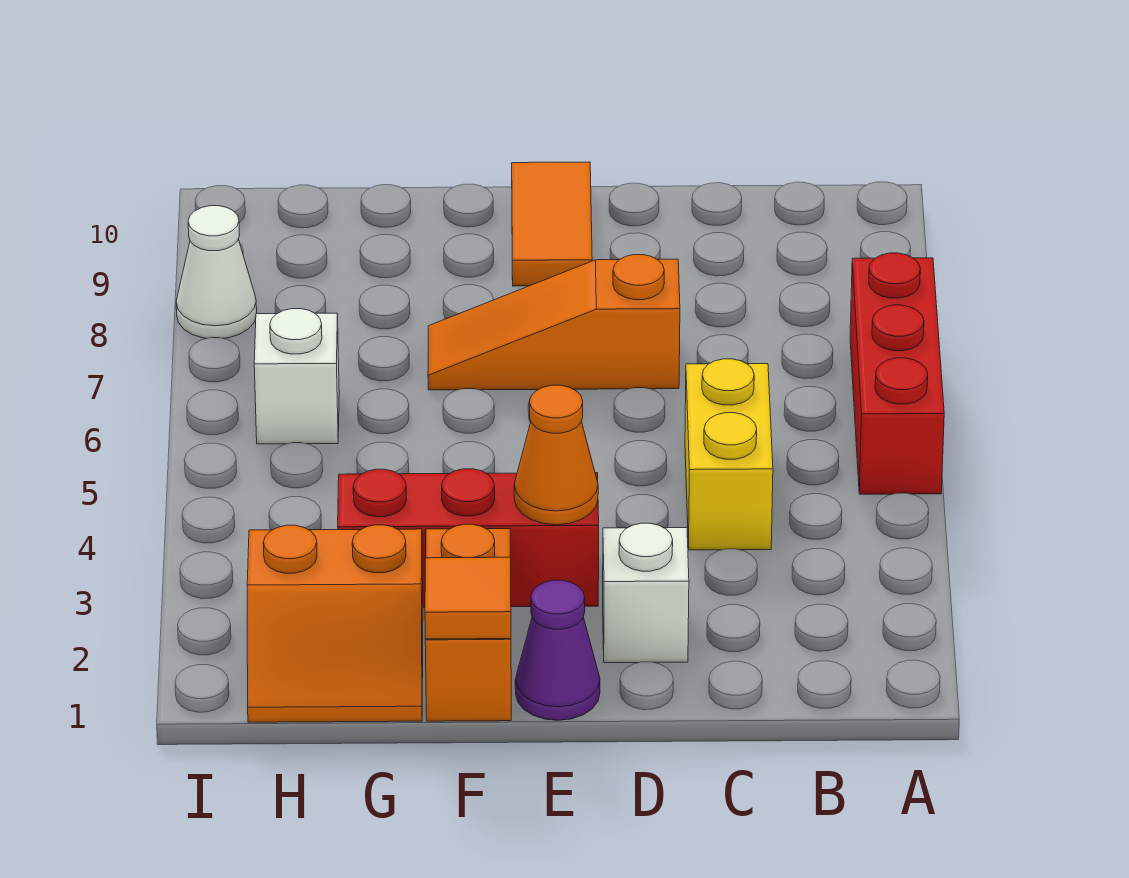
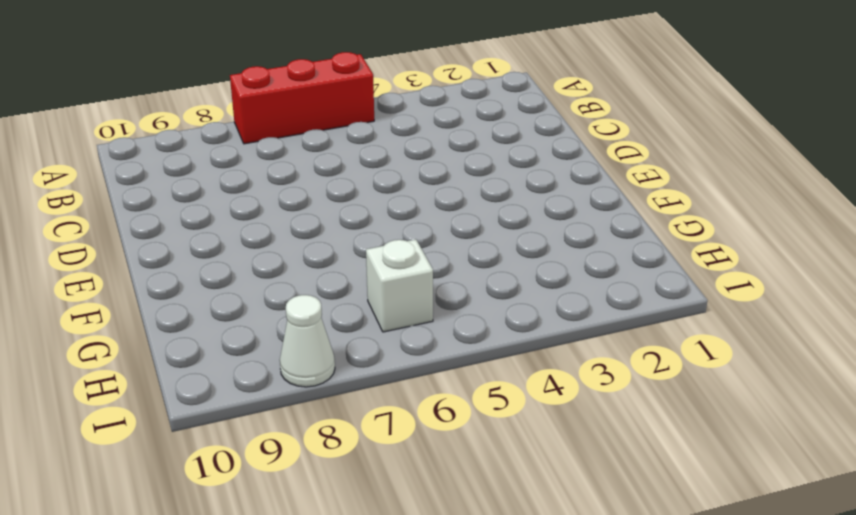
none -> yellow 1x2 brick [685,359,773,550]
none -> white 1x1 brick [603,523,689,663]
none -> orange 1x3 slope [428,255,680,390]

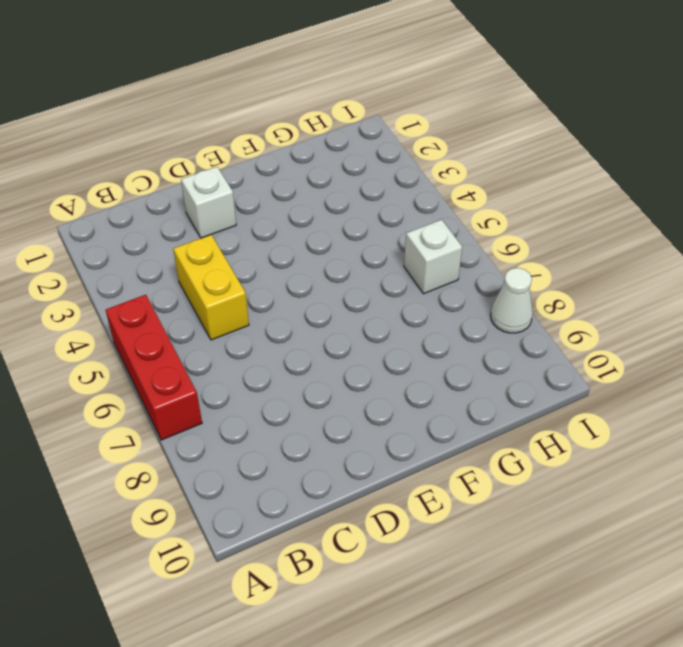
none -> orange 1x3 slope [428,255,680,390]
none -> purple 1x1 cone [515,580,600,720]
none -> red 1x3 brick [338,469,599,607]

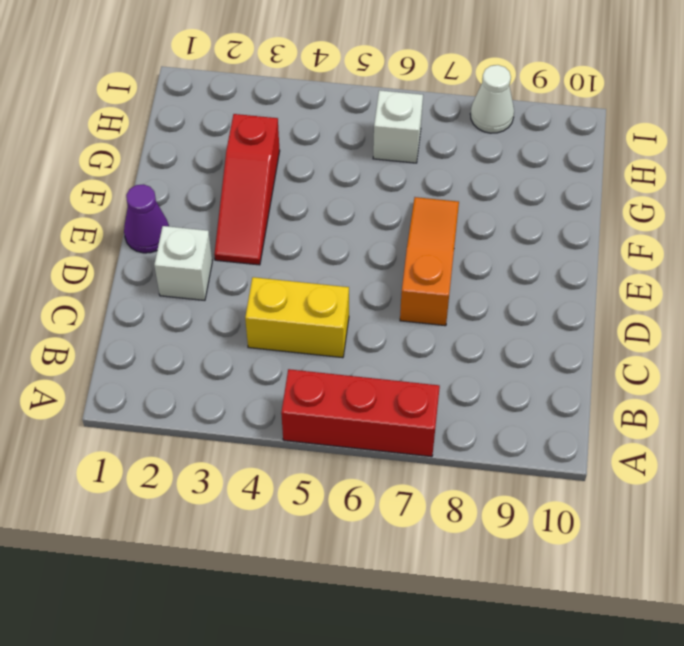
red 1x3 slope [214,114,280,265] -> red 1x3 brick [338,469,599,607]
none -> orange 1x2 tile [512,162,592,286]
none -> orange 1x2 brick [425,524,511,721]
none -> orange 2x2 slope [247,525,423,722]

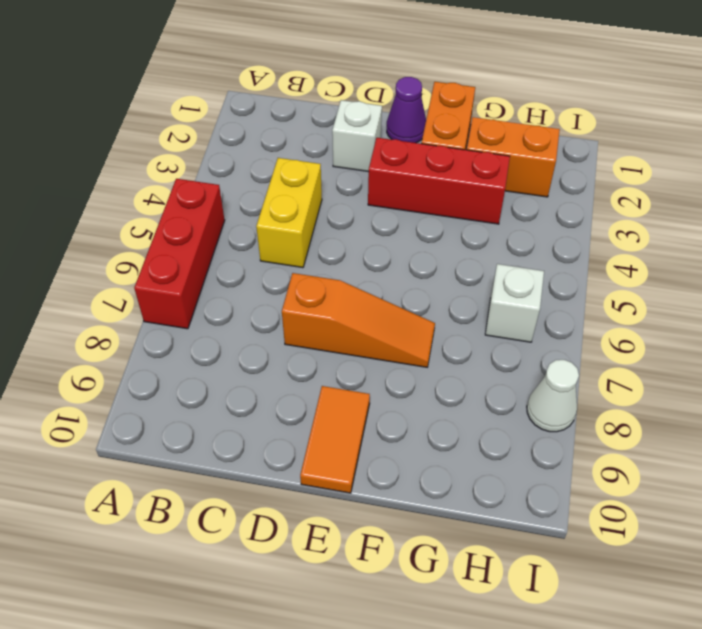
none -> orange 1x1 cone [514,385,598,525]
none -> orange 1x1 tile [425,557,511,639]

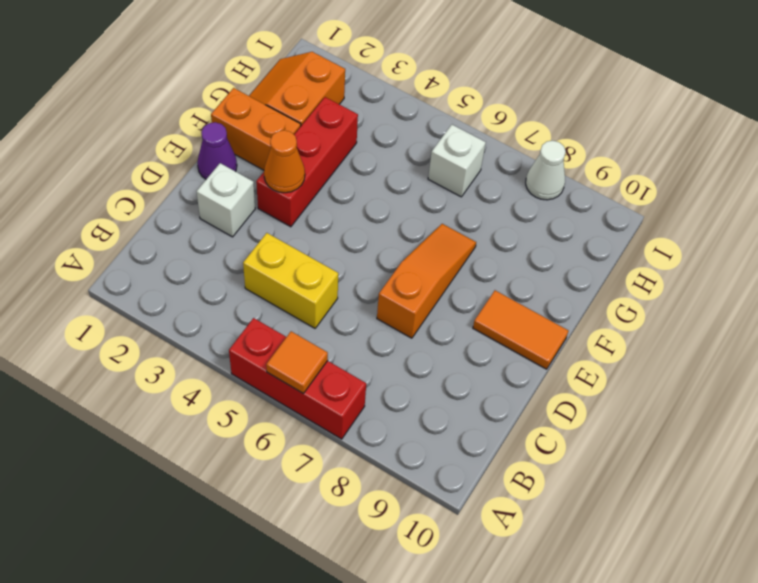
orange 1x1 tile [266,331,328,393] -> orange 1x1 tile moved to [425,557,511,639]

